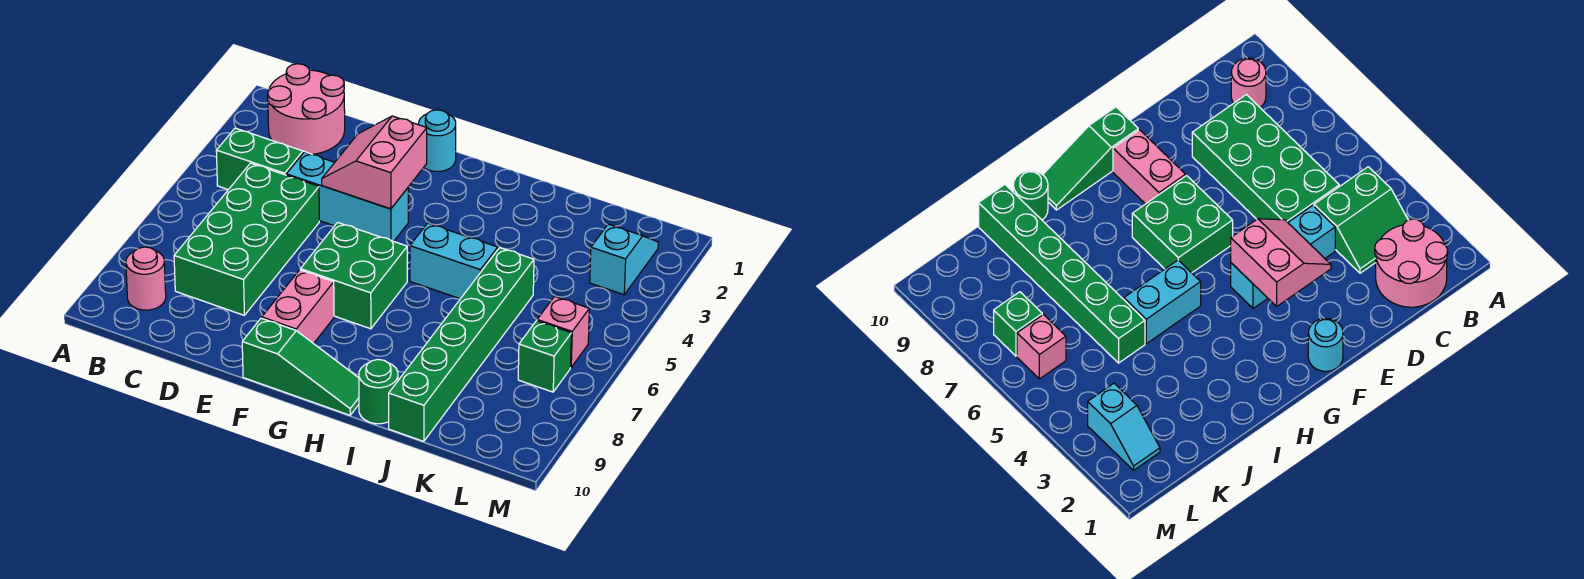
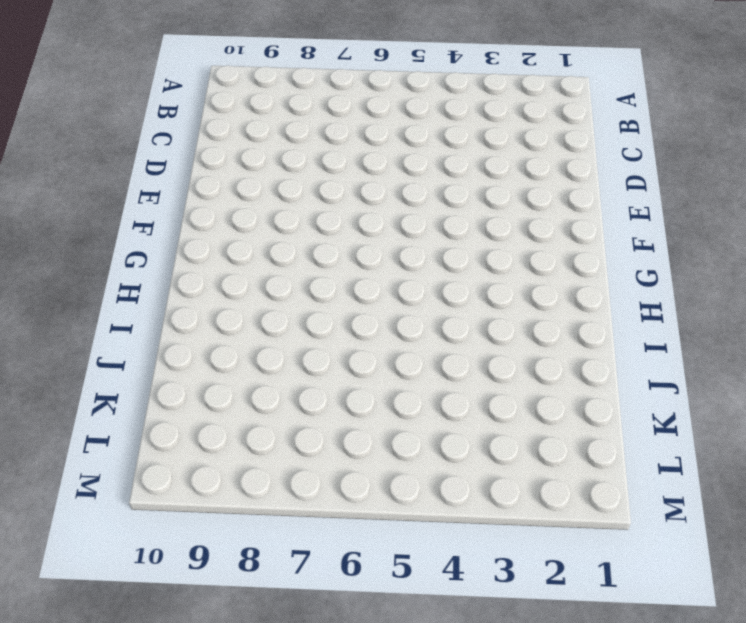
none -> pink 2x2 round brick [268,64,345,154]
none -> green 2x2 slope [216,128,307,190]
none -> pink 1x1 round brick [126,247,166,310]

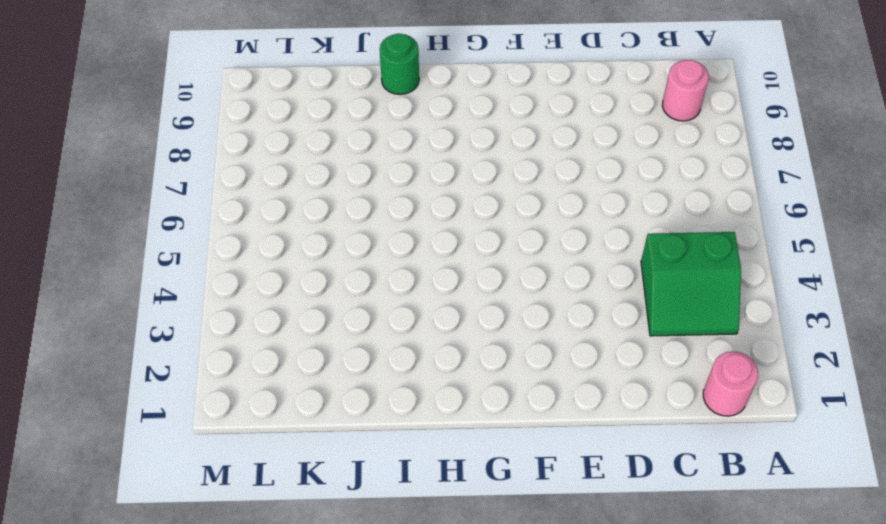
pink 1x1 round brick [703,351,758,416] -> pink 2x2 round brick [268,64,345,154]
none -> green 2x4 brick [174,163,319,315]
none -> cyan 1x3 brick [286,152,408,241]
none -> cyan 1x1 round brick [419,110,456,172]

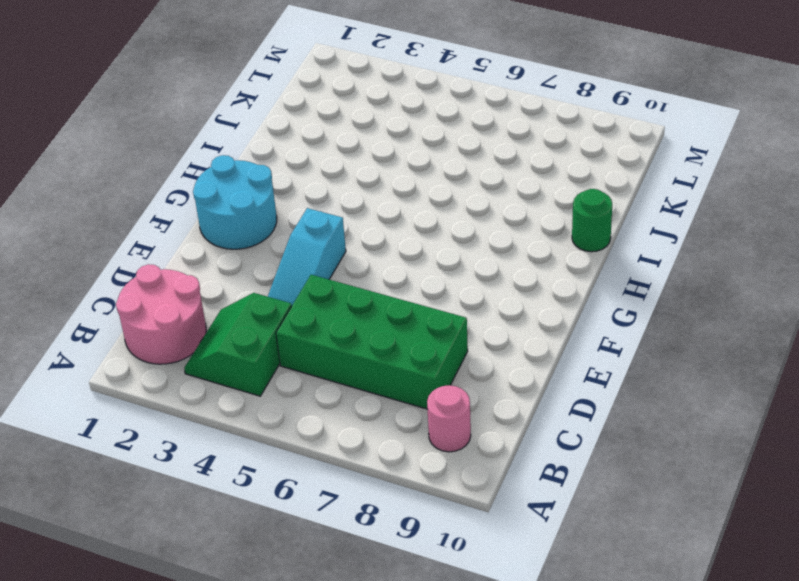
cyan 1x3 slope [268,208,346,305] -> cyan 1x3 brick [286,152,408,241]
cyan 2x2 round brick [193,155,277,249] -> cyan 1x1 round brick [419,110,456,172]
none -> green 2x2 brick [300,222,407,329]
none -> pink 1x2 brick [262,270,334,344]
none -> green 1x3 slope [242,318,359,415]

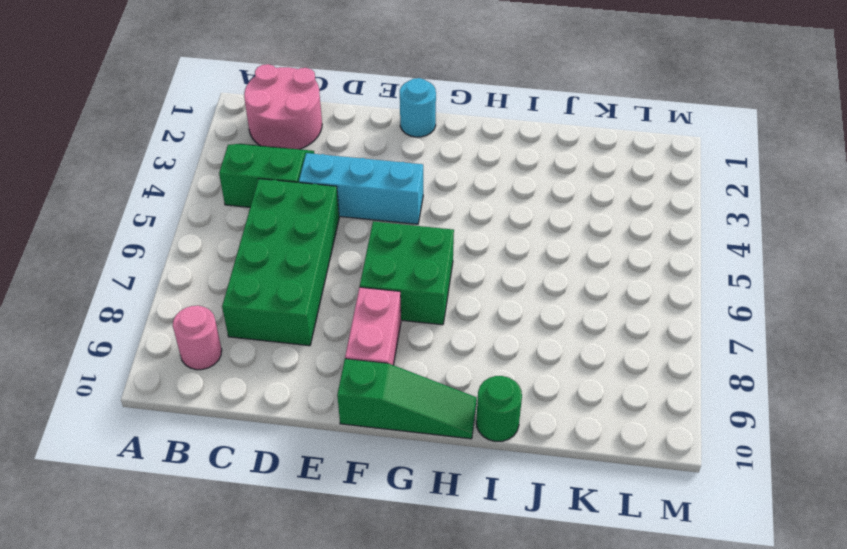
none -> cyan 1x2 brick [410,223,498,299]
none -> green 1x6 brick [389,248,534,441]
none -> cyan 1x2 slope [590,224,658,295]

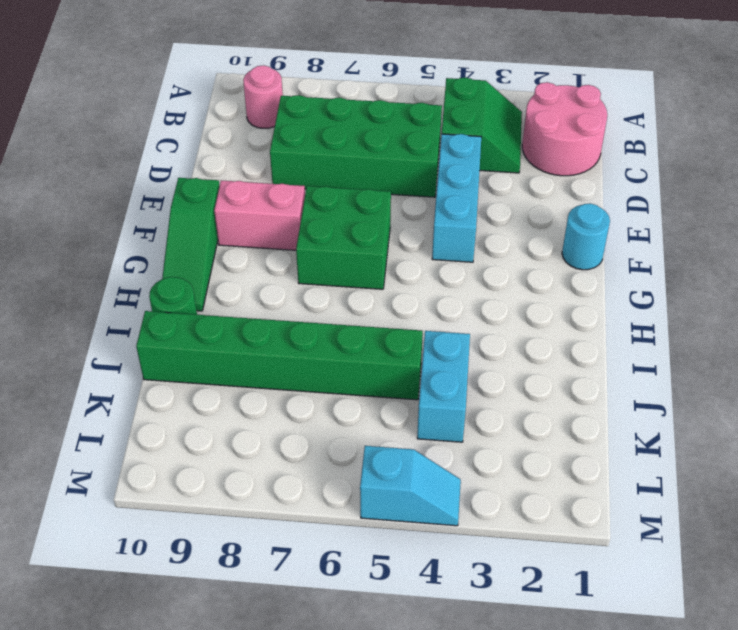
cyan 1x2 brick [417,331,470,442] -> cyan 1x2 brick moved to [410,223,498,299]
cyan 1x2 slope [360,446,461,526] -> cyan 1x2 slope moved to [590,224,658,295]
none -> pink 1x1 brick [537,296,589,367]
none -> green 1x1 brick [518,321,571,392]
none -> pink 2x2 slope [322,116,427,209]

